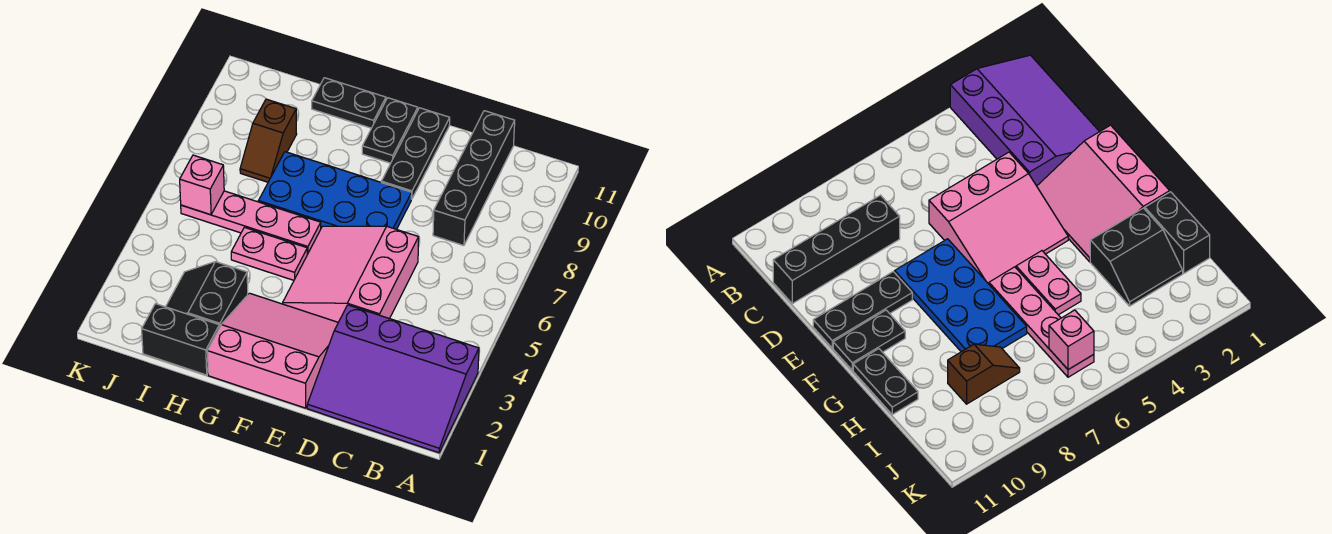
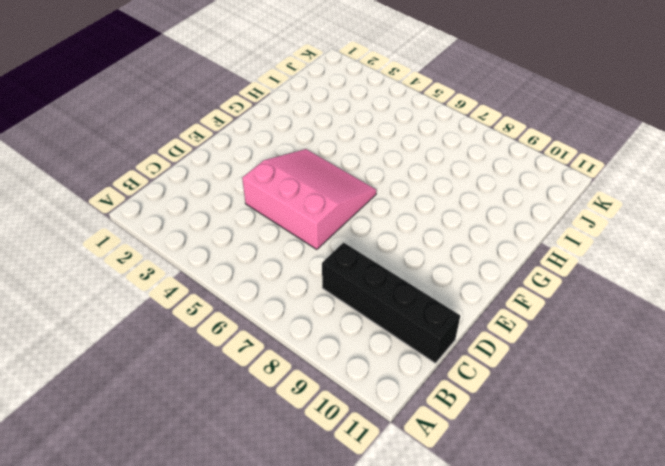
none -> purple 3x4 slope [307,305,479,453]
none -> pink 3x3 slope [207,293,338,408]
none -> blue 2x4 plate [259,152,412,229]

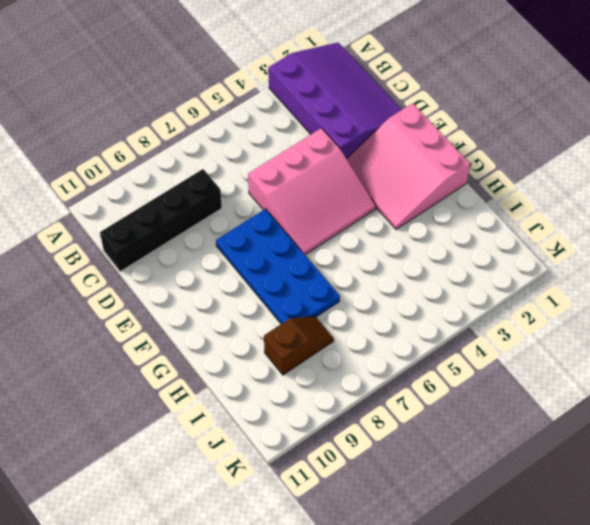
none -> black 1x3 plate [381,108,450,199]
none -> black 1x2 plate [362,98,418,163]
none -> pink 1x2 plate [231,227,307,280]

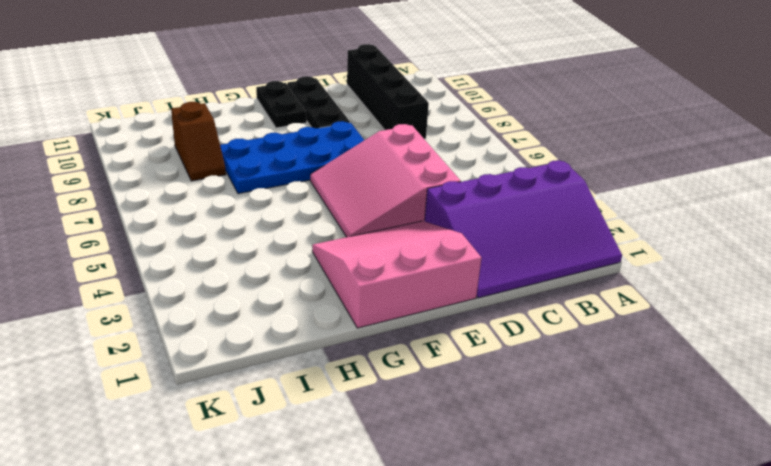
none -> pink 1x2 plate [231,227,307,280]
none -> pink 1x4 plate [181,191,321,254]
none -> black 1x2 plate [312,78,386,128]

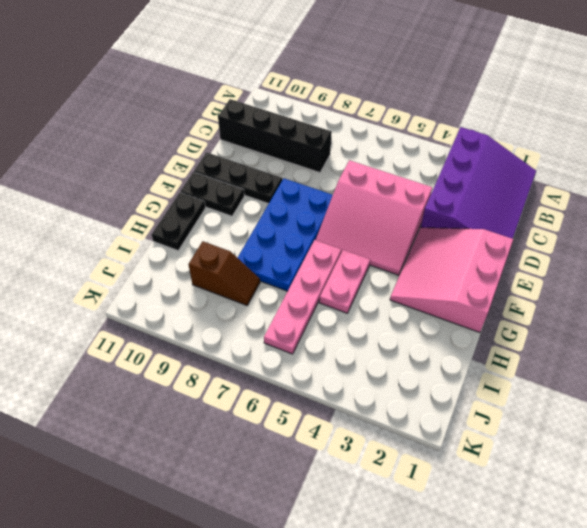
none -> black 1x2 brick [142,304,219,375]
none -> black 2x2 slope [166,262,248,328]
none -> pink 1x1 brick [180,155,224,215]

